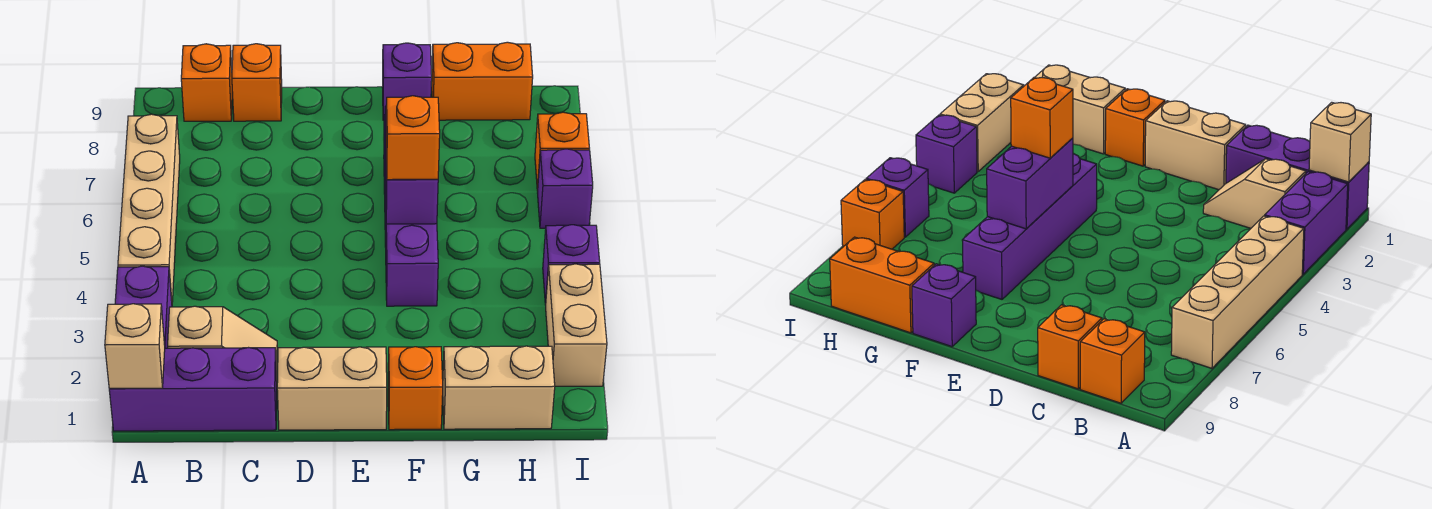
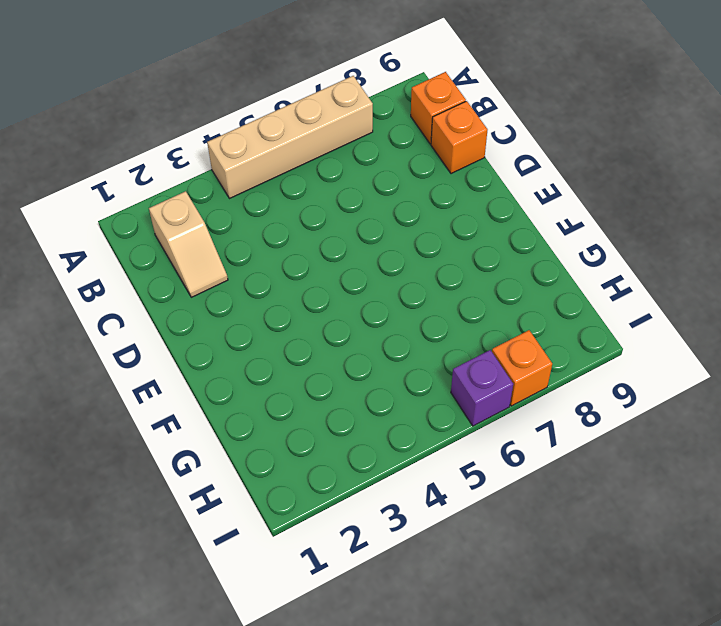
none -> purple 1x3 brick [109,348,277,431]
none -> purple 1x2 brick [115,266,172,348]
none -> tan 1x2 brick [277,347,387,430]

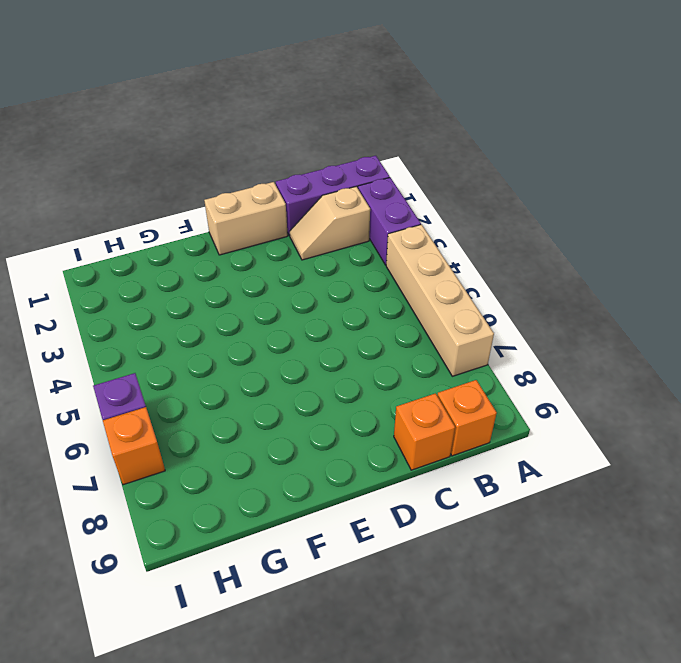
none -> orange 1x1 brick [388,347,443,430]
none -> purple 1x4 brick [384,115,438,306]
none -> purple 1x1 brick [382,43,432,120]

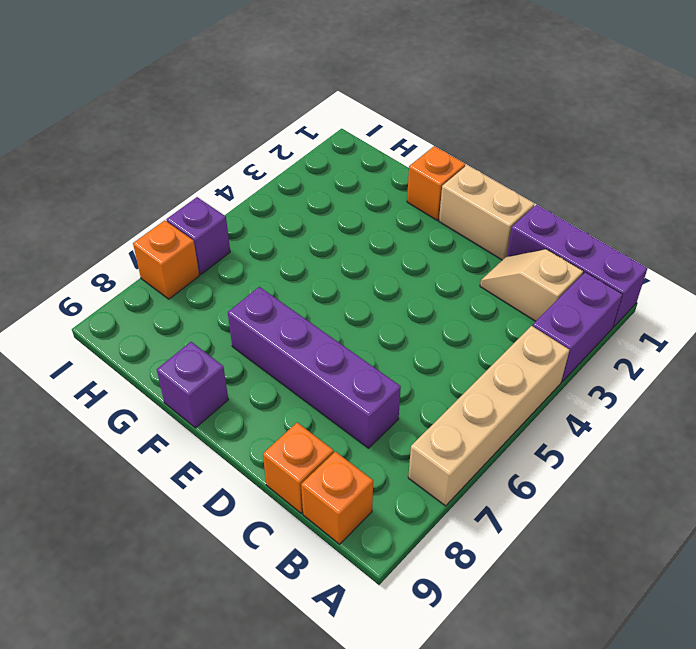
purple 1x4 brick [228,287,401,448] -> purple 1x4 brick turned to [384,115,438,306]
none -> tan 1x2 brick [443,346,555,429]
none -> orange 1x2 brick [431,42,533,120]
none -> tan 1x2 brick [545,264,607,386]

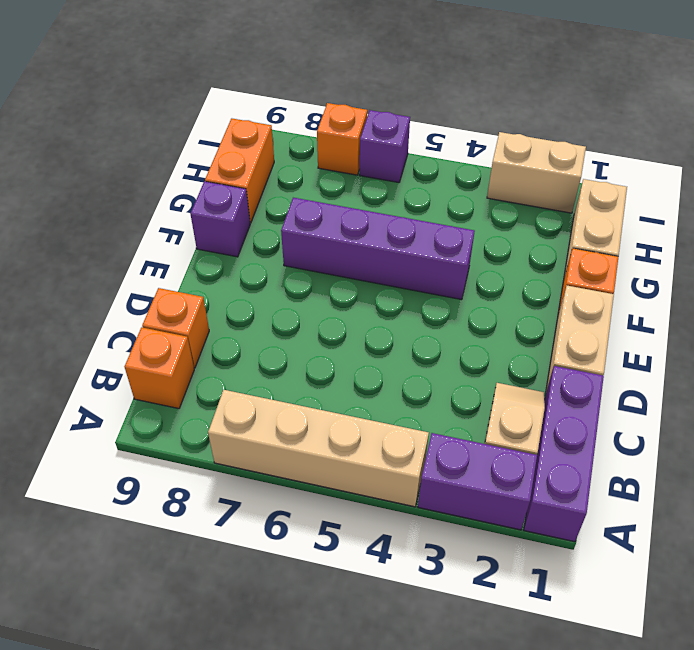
none -> purple 1x1 brick [543,225,600,305]
none -> tan 1x1 brick [105,304,165,388]
none -> purple 1x2 brick [385,107,438,224]

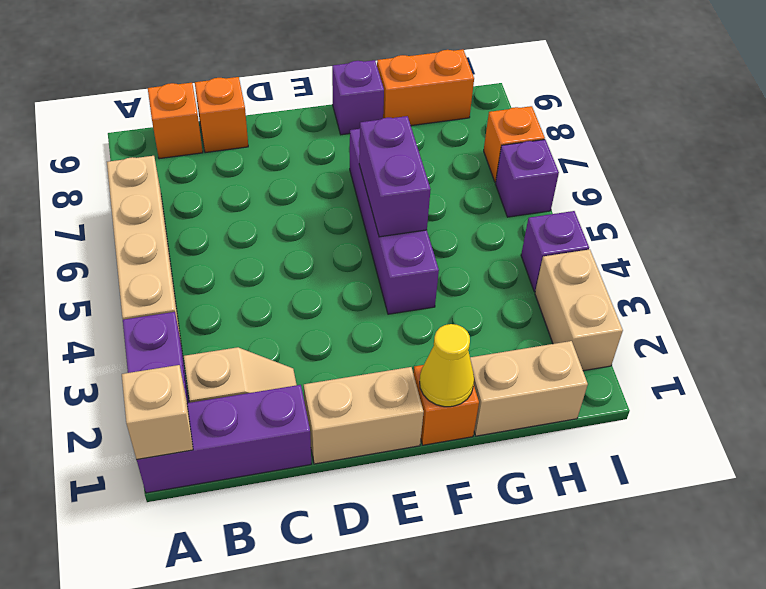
yellow 1x1 cone [420,324,474,407] -> none
none -> orange 1x1 brick [386,96,440,180]

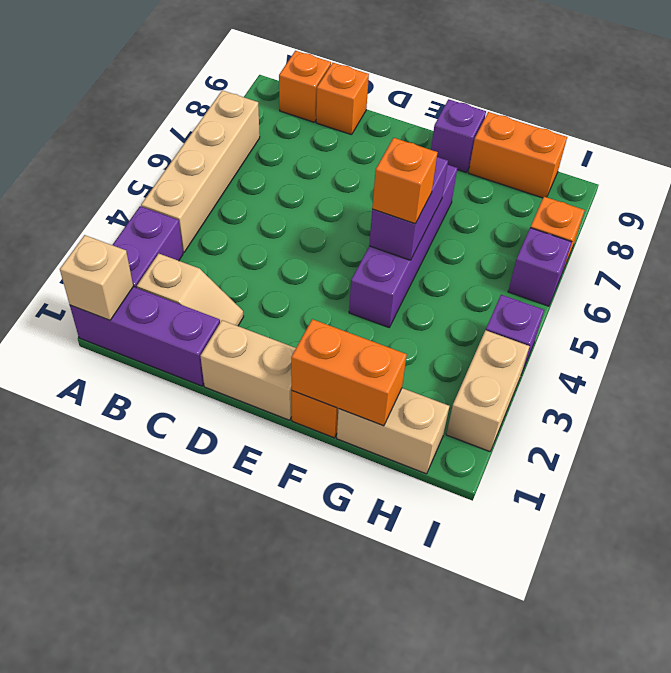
orange 1x2 brick [291,319,407,426] -> none

